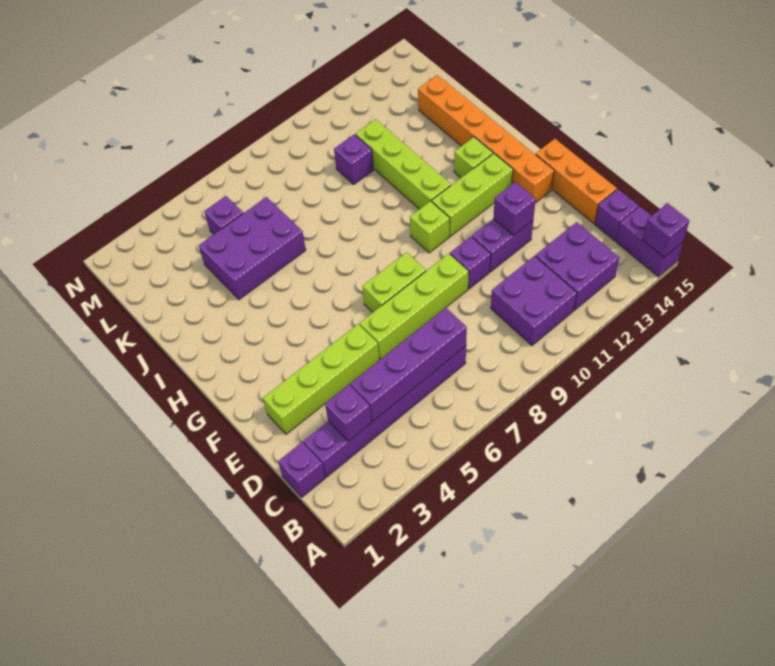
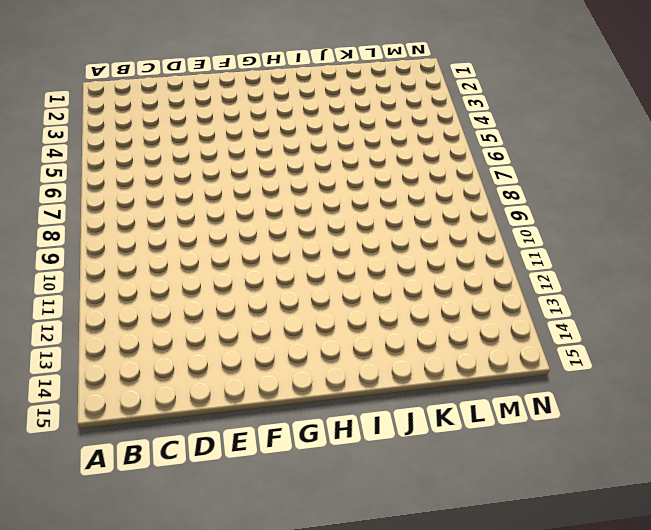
none -> purple 1x2 brick [616,206,683,277]
none -> purple 2x2 brick [491,256,577,346]
none -> purple 2x2 brick [535,222,619,310]

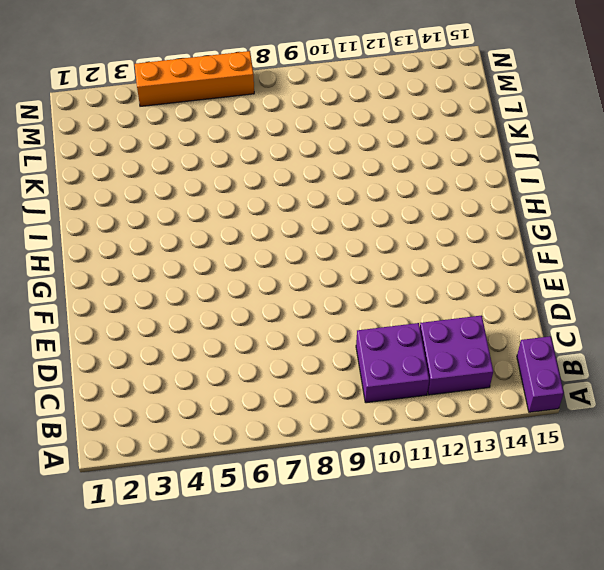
orange 1x4 brick [135,51,254,106] -> none
none -> purple 1x1 brick [278,442,325,497]
none -> purple 1x6 brick [303,346,466,477]
none -> purple 1x1 brick [595,189,638,241]

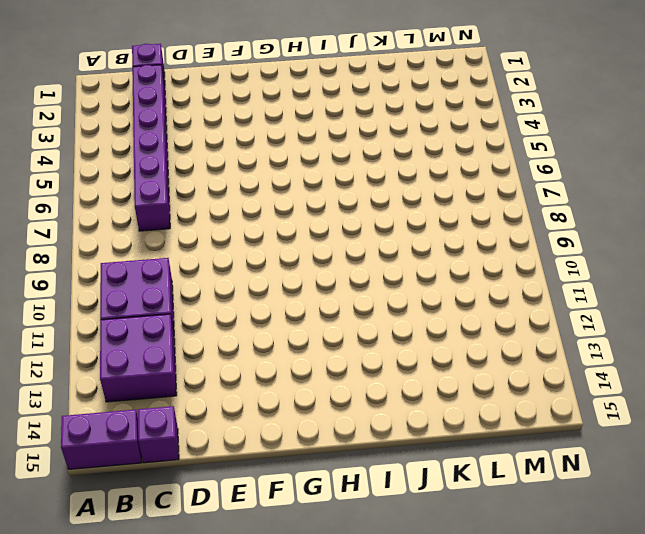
none -> orange 1x3 brick [535,139,617,223]
none -> lime 1x4 brick [263,324,379,434]
none -> lime 1x4 brick [359,254,469,359]

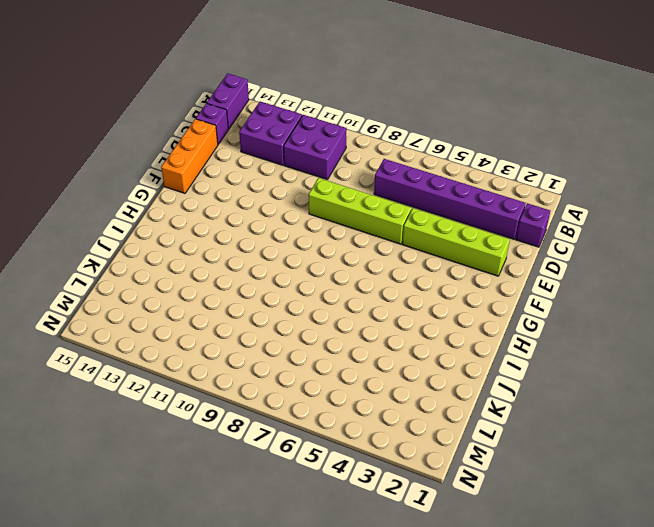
none -> purple 1x1 brick [450,237,491,289]
none -> purple 1x2 brick [472,219,533,272]
none -> lime 1x2 brick [362,252,426,312]

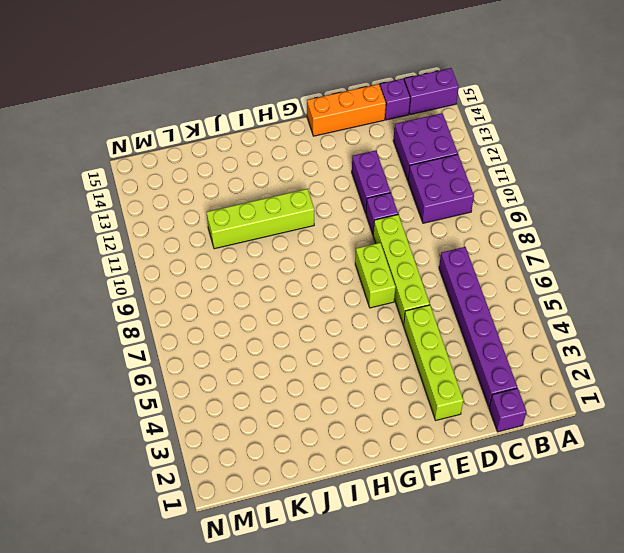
none -> orange 1x6 brick [418,75,554,203]
none -> lime 1x1 brick [410,201,450,253]
none -> lime 1x3 brick [432,153,513,236]

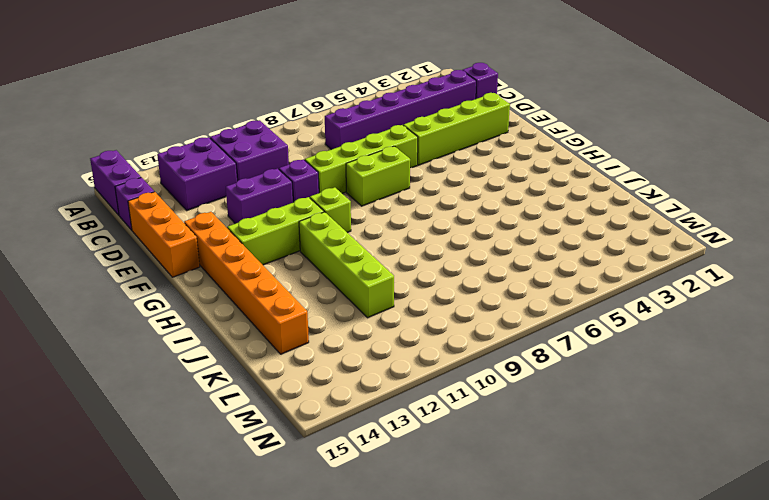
none -> lime 1x1 brick [454,137,493,178]
none -> purple 2x3 brick [199,197,306,300]
none -> purple 1x1 brick [334,134,374,184]

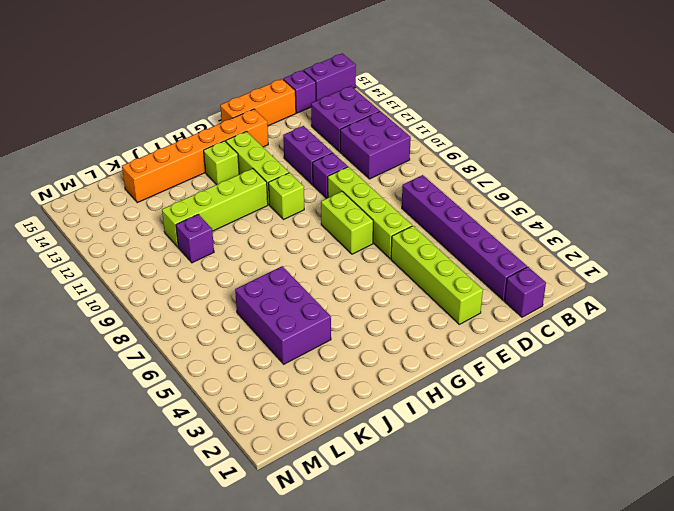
none -> purple 1x1 brick [204,196,243,234]
none -> purple 1x1 brick [643,203,690,257]
none -> purple 1x1 brick [325,385,372,441]

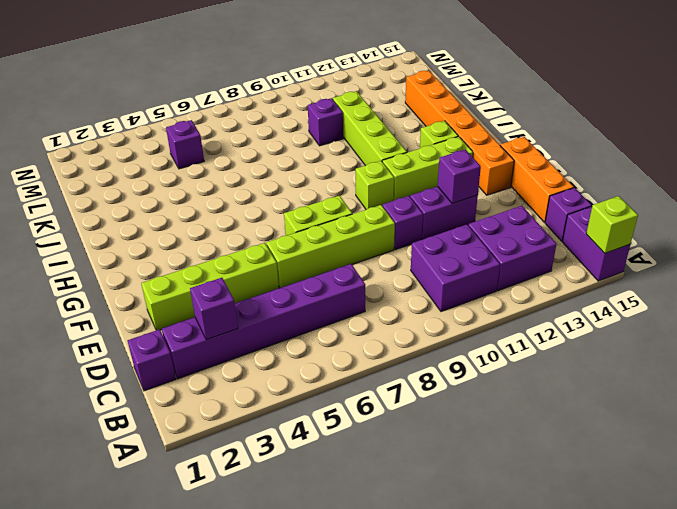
lime 1x1 brick [586,196,638,253] -> purple 1x1 brick [643,203,690,257]
none -> purple 2x3 brick [199,197,306,300]
none -> purple 1x4 brick [350,308,467,421]

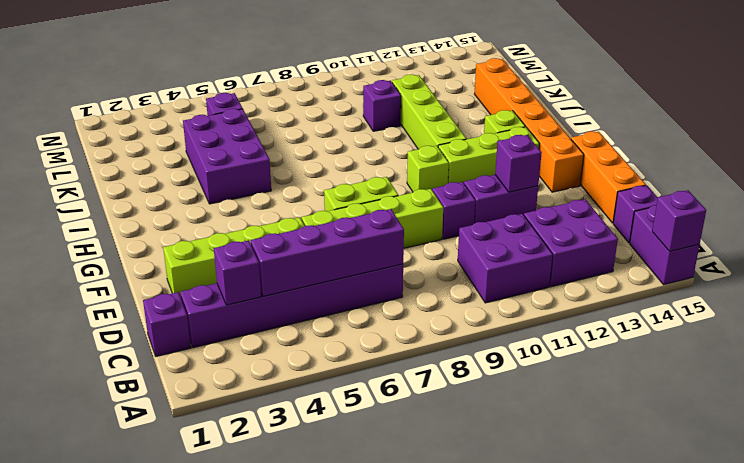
purple 2x3 brick [183,109,271,204] -> purple 2x3 brick turned to [199,197,306,300]

